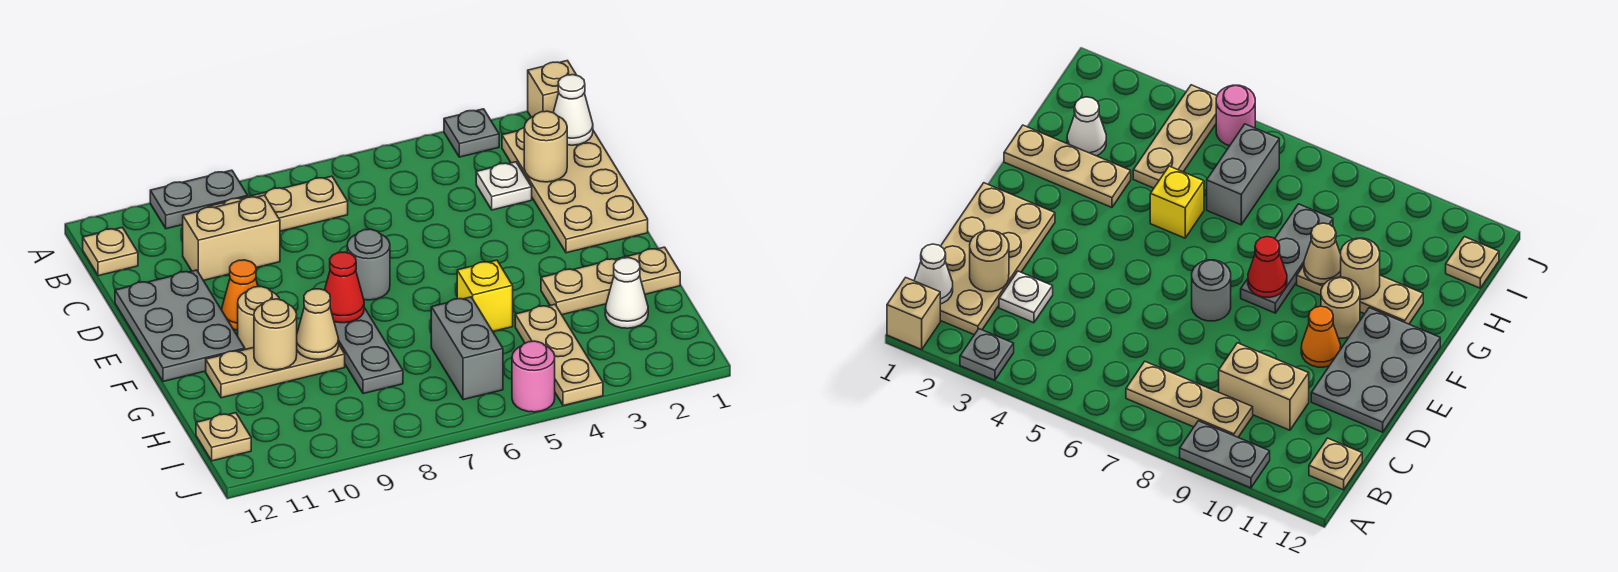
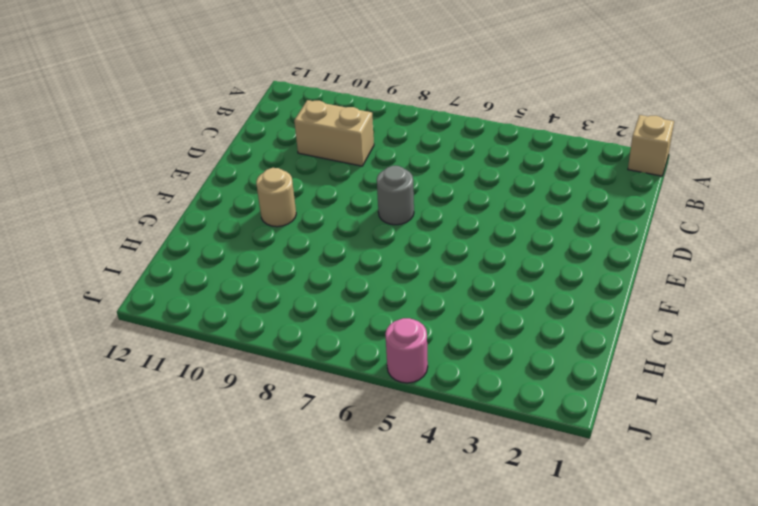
none -> grey 1x1 plate [444,109,499,157]
none -> grey 1x2 plate [150,170,248,229]
none -> tan 2x4 plate [502,128,648,253]

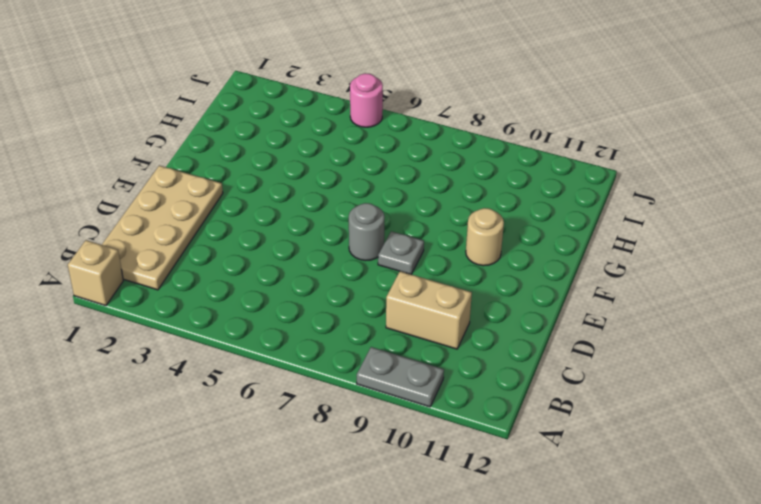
grey 1x1 plate [378,231,424,274] -> grey 1x1 plate moved to [444,109,499,157]
none -> tan 1x3 plate [209,176,348,231]
none -> tan 1x1 plate [83,227,138,276]
none -> white 1x1 plate [476,162,532,210]

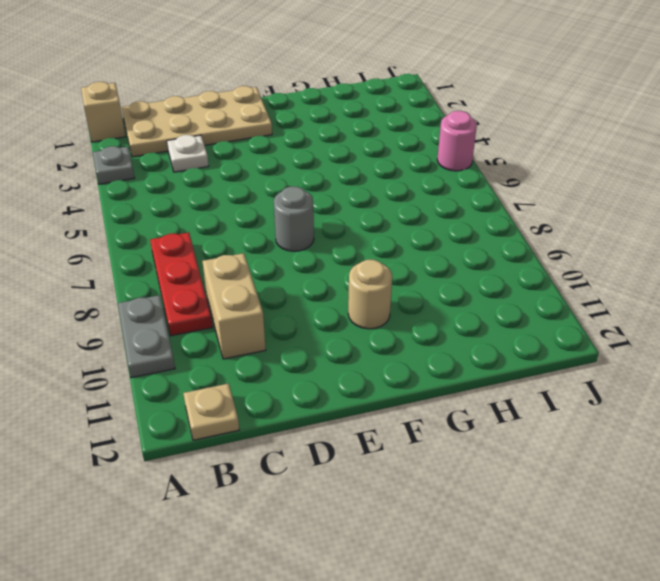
red 1x3 plate [150,233,212,336] -> tan 1x3 plate [209,176,348,231]
none -> grey 2x3 plate [115,270,245,382]
none -> orange 1x1 cone [222,260,258,330]
none -> grey 1x3 plate [334,308,403,394]

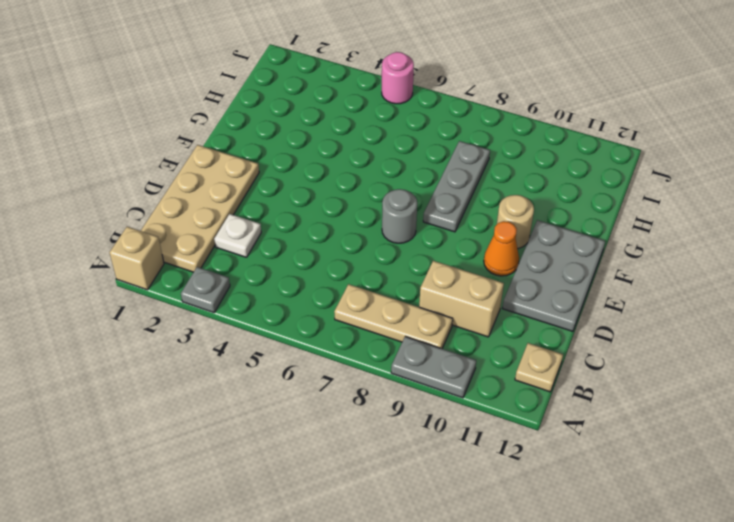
none -> tan 1x3 plate [541,247,680,315]
none -> yellow 1x1 brick [457,260,513,331]
none -> tan 1x3 plate [206,345,345,398]

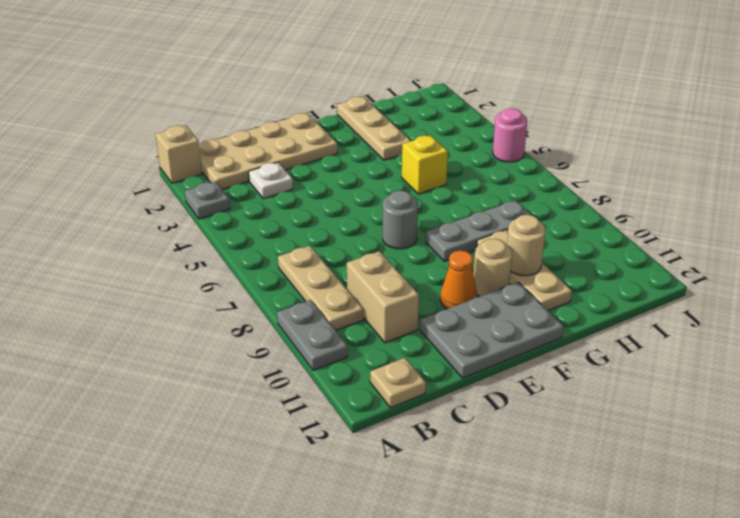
none -> white 1x1 cone [605,258,648,328]
none -> tan 1x3 plate [515,304,603,406]
none -> grey 1x2 brick [431,297,503,400]

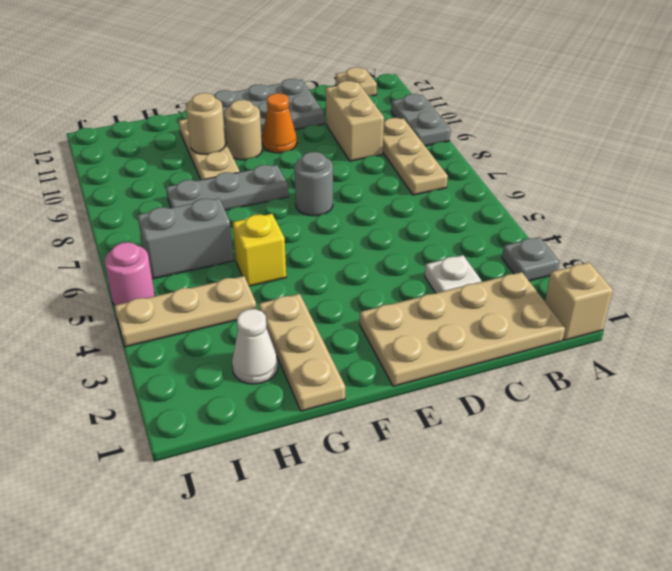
none -> tan 1x1 plate [196,413,251,461]
none -> white 1x1 cone [553,75,593,145]
none -> tan 1x1 round brick [524,111,567,182]

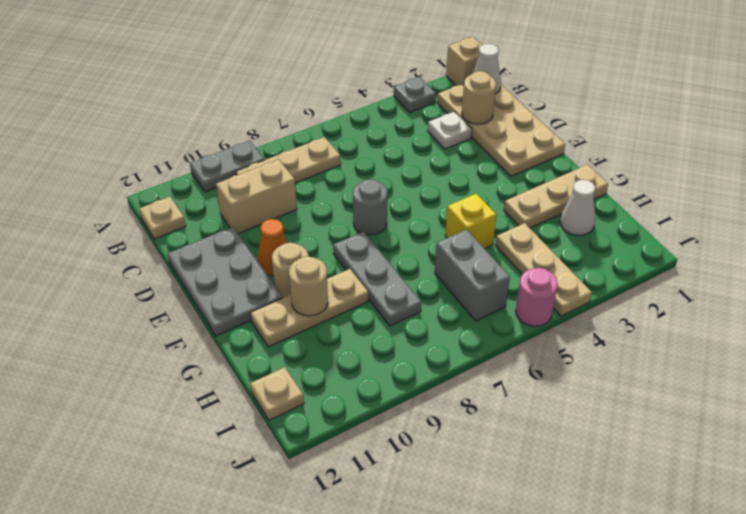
none -> red 1x1 cone [325,252,364,323]
none -> tan 1x1 cone [297,289,339,359]

